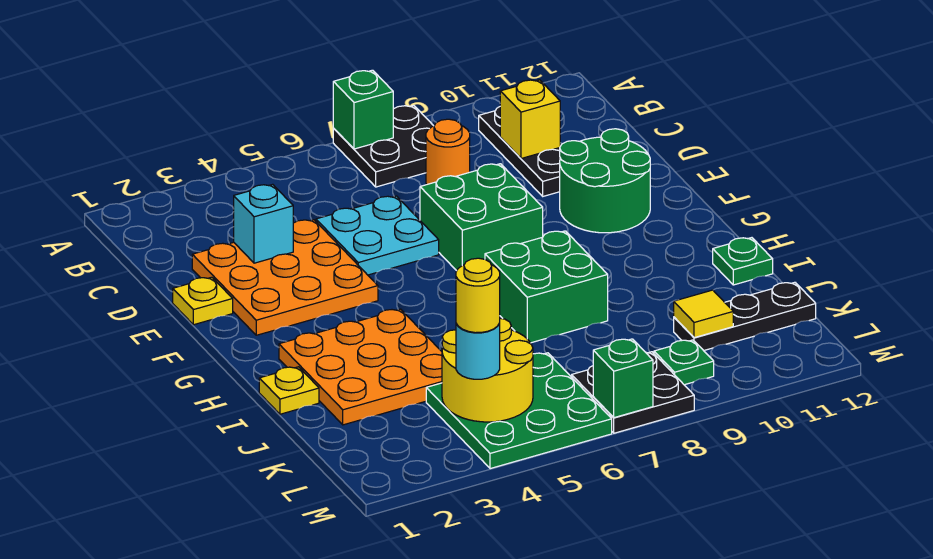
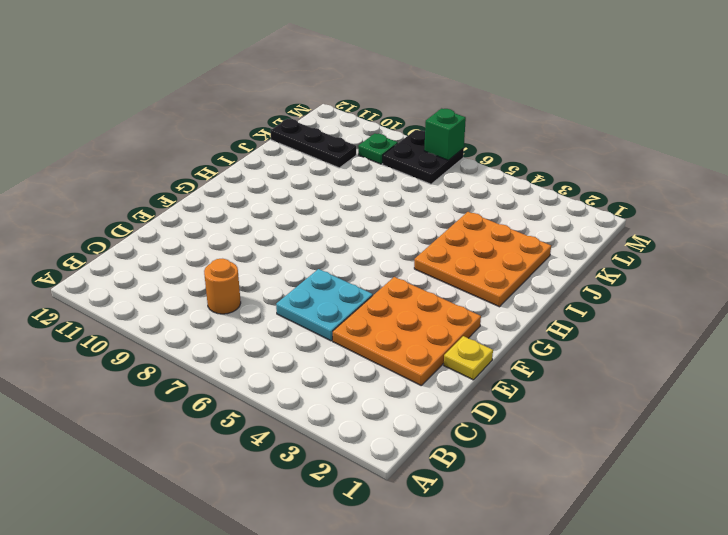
none -> black 2x2 plate [333,105,433,187]
none -> black 1x3 plate [479,107,560,196]
none -> green 2x2 brick [420,164,543,271]

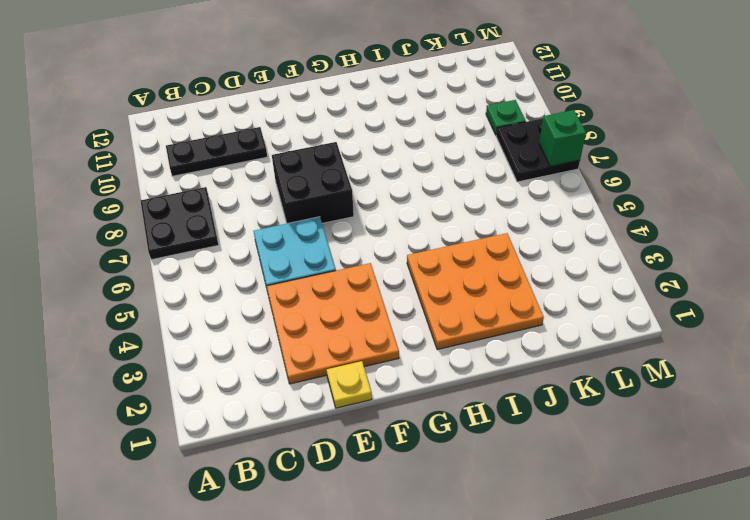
black 2x2 brick [272,142,354,223] -> green 2x2 brick [420,164,543,271]
none -> orange 1x1 round brick [426,119,470,184]
none -> green 2x2 round brick [560,129,650,233]
none -> green 2x2 brick [485,231,608,343]

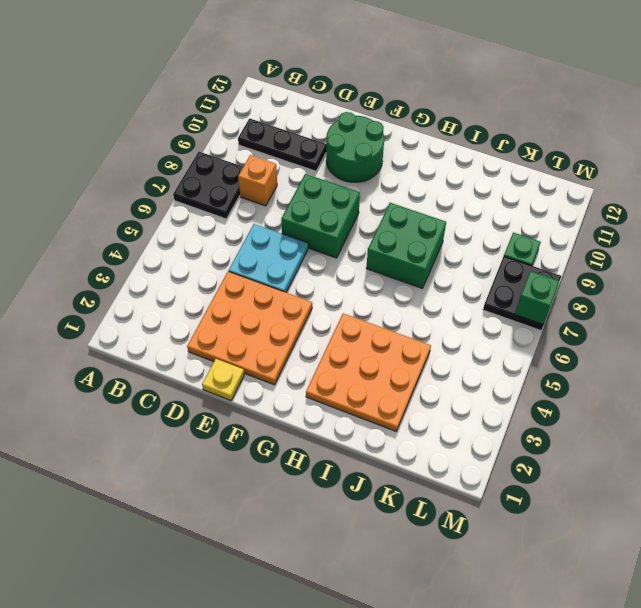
orange 1x1 brick [238,155,277,206] -> orange 1x1 round brick [426,119,470,184]
none -> yellow 1x1 plate [259,367,319,414]
none -> green 1x1 plate [713,238,773,285]
none -> green 3x3 plate [426,353,612,469]

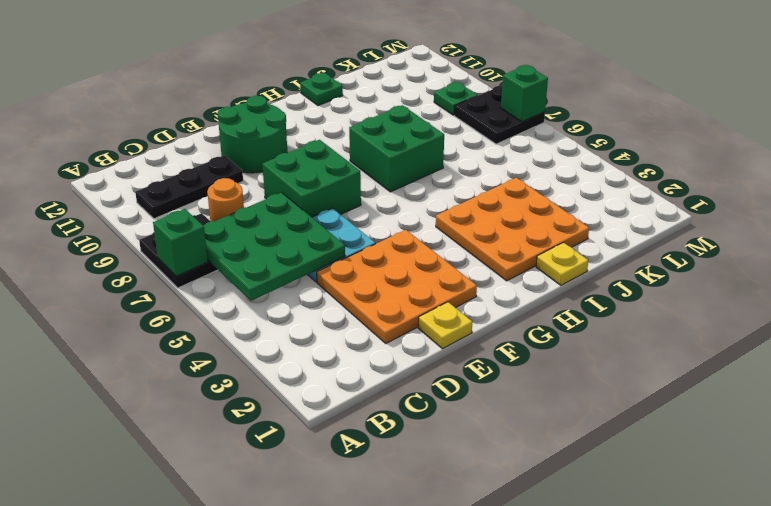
green 3x3 plate [203,192,345,301] -> green 3x3 plate moved to [426,353,612,469]
none -> black 1x3 plate [674,282,816,351]
none -> yellow 1x1 brick [500,80,560,159]
none -> cyan 1x1 brick [234,184,293,263]

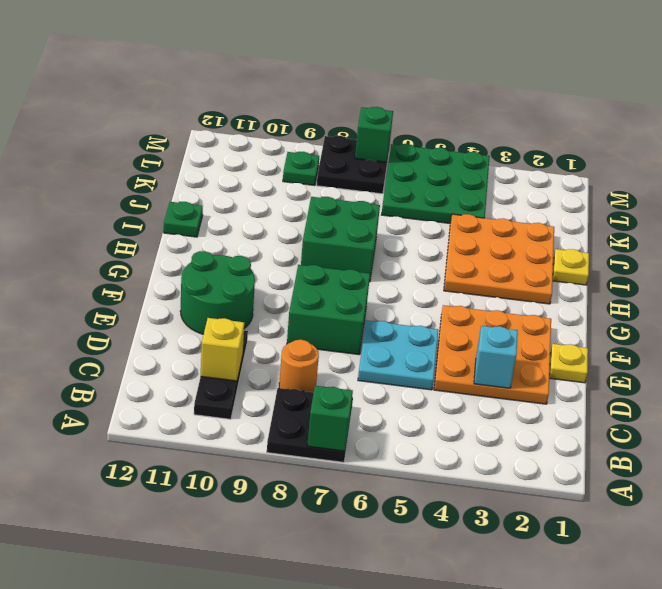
none -> black 1x3 plate [674,282,816,351]
none -> yellow 2x2 round brick [442,318,533,422]
none -> yellow 1x1 tile [674,290,733,338]

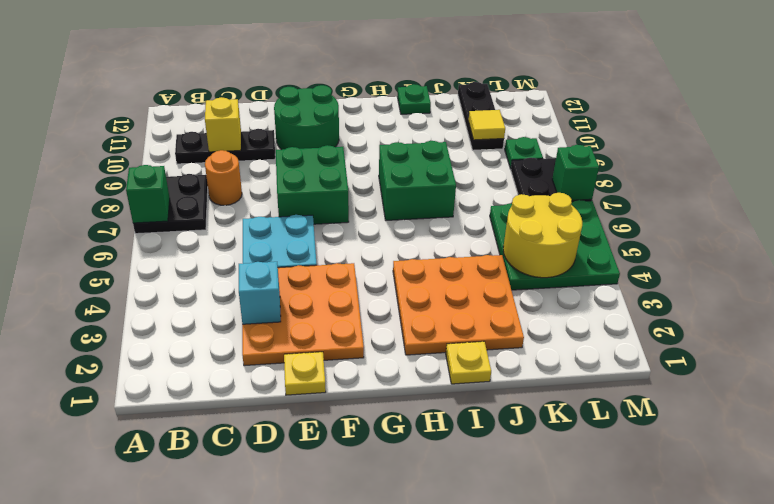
none -> cyan 1x1 round brick [456,323,500,379]
none -> yellow 1x1 round brick [456,258,500,333]

